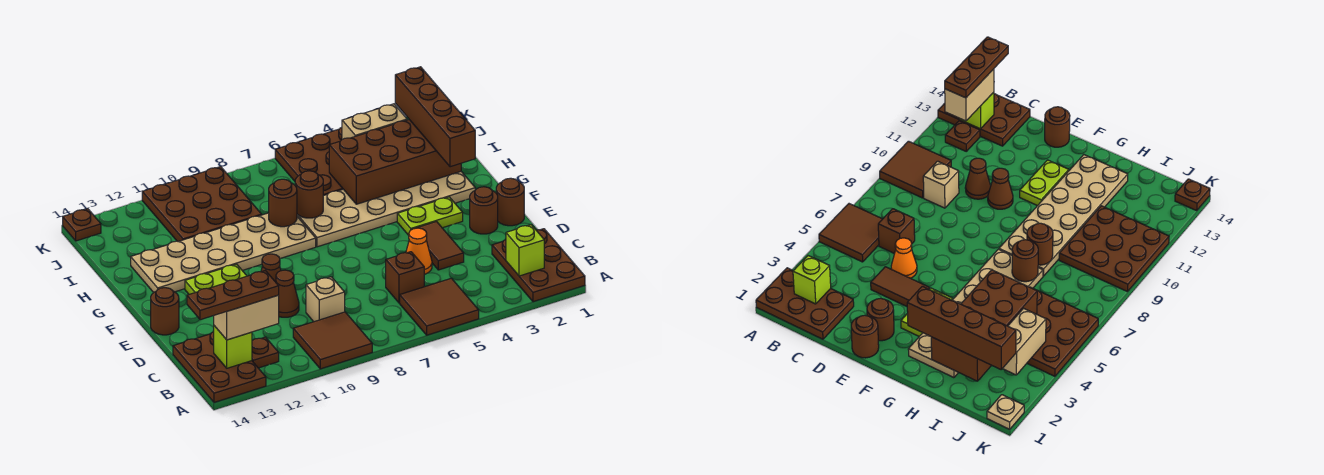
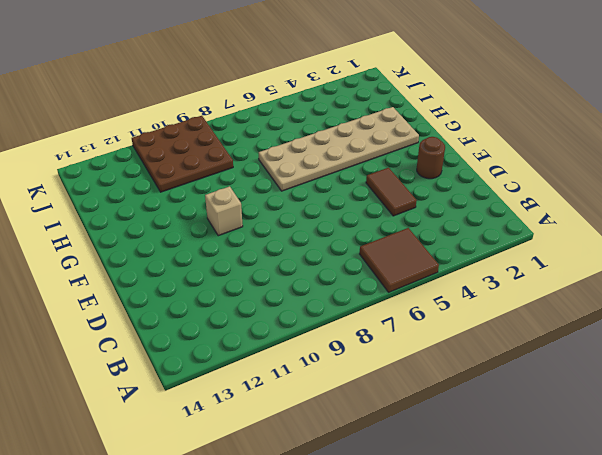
tan 1x1 brick [205,186,243,236] -> tan 1x1 brick moved to [306,277,345,322]
none -> brown 2x3 plate [492,229,585,302]
none -> brown 2x2 tile [293,312,372,369]
none -> brown 2x3 plate [173,332,266,402]
none -> brown 1x1 plate [252,337,279,368]

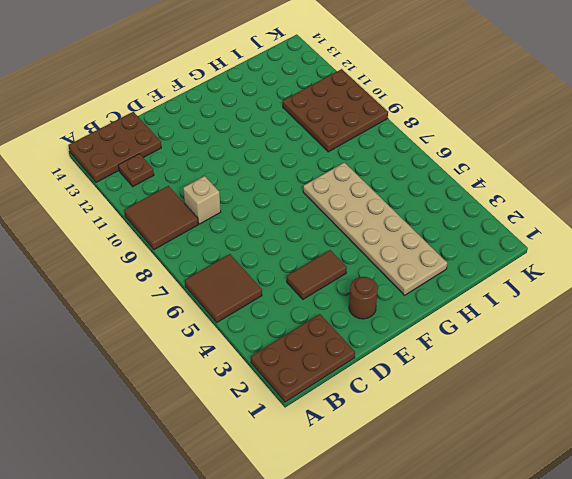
none -> brown 1x1 brick [386,252,424,303]
none -> orange 1x1 cone [406,228,432,275]
none -> brown 1x1 cone [276,270,299,317]
none -> brown 1x1 round brick [496,178,524,226]

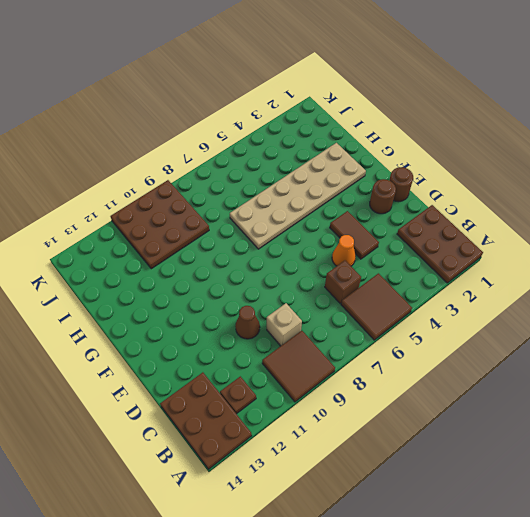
none -> brown 1x1 cone [261,254,281,282]
none -> brown 1x1 round brick [151,288,179,335]
none -> lime 1x2 plate [397,197,463,235]
none -> lime 1x2 plate [185,264,247,294]

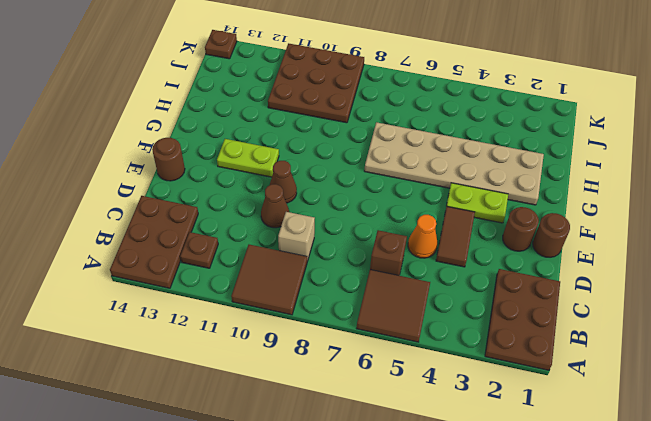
none -> tan 2x6 plate [131,213,316,293]
none -> brown 3x3 plate [275,127,343,196]
none -> tan 1x1 plate [987,395,1024,429]
none -> lime 1x1 brick [506,225,544,276]

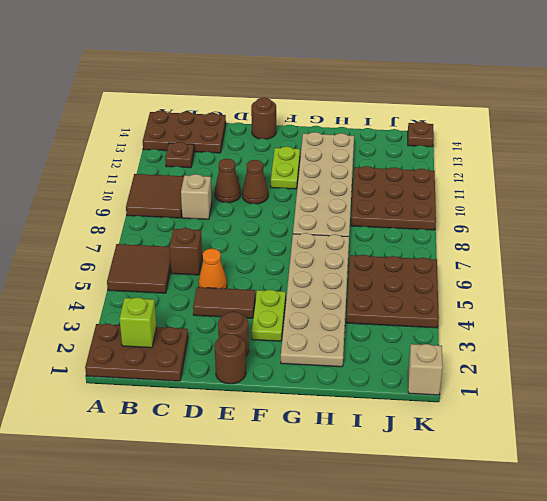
tan 1x1 brick [408,344,443,395] -> tan 1x1 plate [987,395,1024,429]
none -> lime 1x1 brick [214,326,252,368]
none -> brown 2x4 brick [329,120,461,204]
none -> brown 1x1 round brick [295,171,323,218]
none -> brown 1x1 round brick [269,179,297,227]

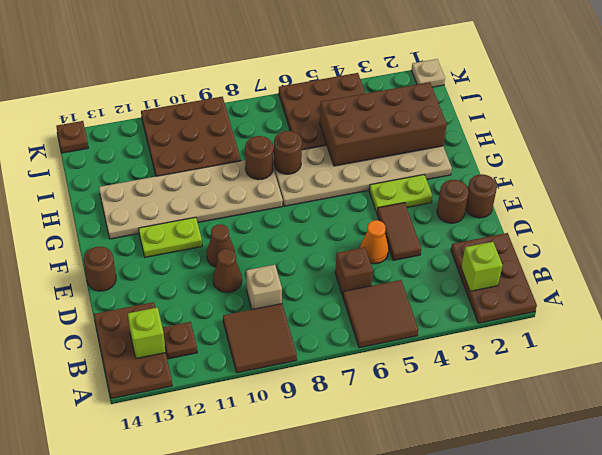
none -> tan 1x2 brick [342,104,407,140]
none -> tan 1x2 brick [214,295,279,340]
none -> brown 1x4 brick [395,67,475,167]
none -> brown 1x3 plate [187,271,279,320]

